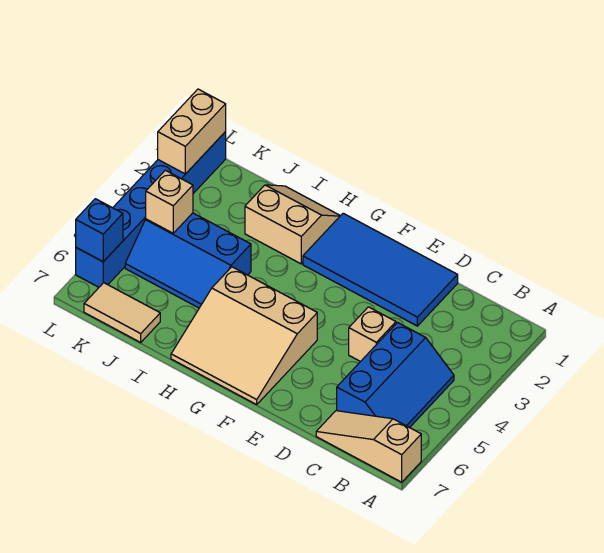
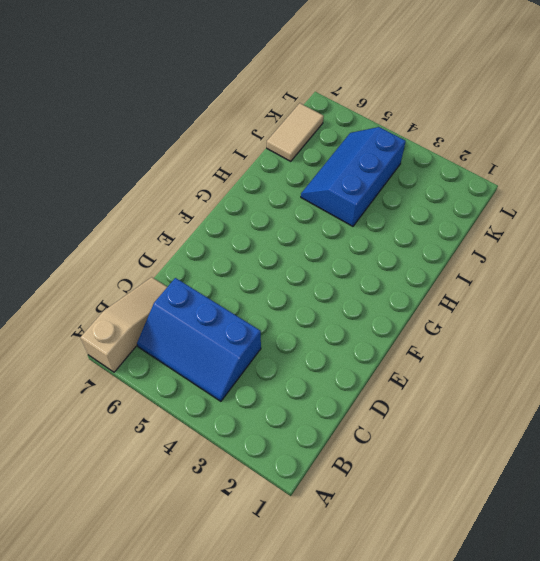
none -> blue 2x4 tile [303,213,458,326]
none -> tan 1x1 brick [349,307,396,362]
none -> tan 3x3 slope [171,267,317,404]

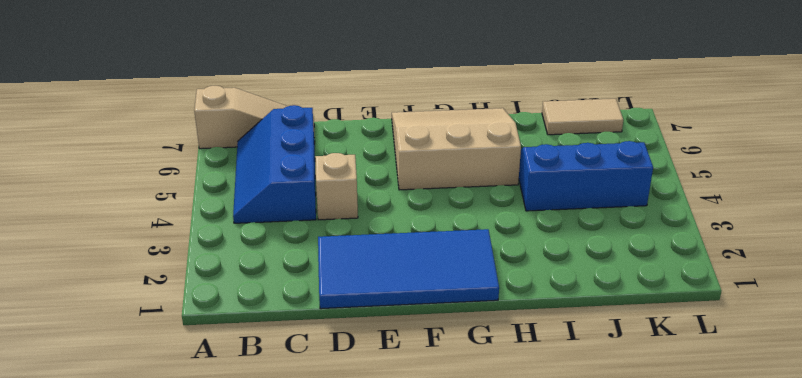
none -> tan 2x2 slope [245,185,340,264]
none -> blue 1x6 brick [76,132,226,287]
none -> tan 1x1 brick [146,170,193,233]

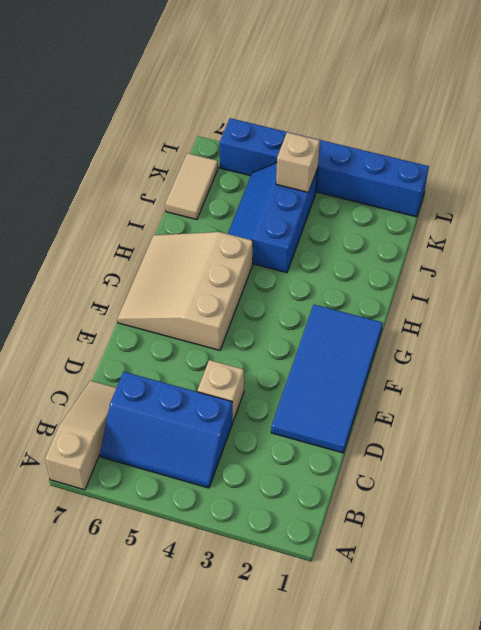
none -> tan 2x2 slope [245,185,340,264]
none -> tan 1x2 brick [158,89,226,174]
none -> blue 1x1 brick [76,199,123,262]

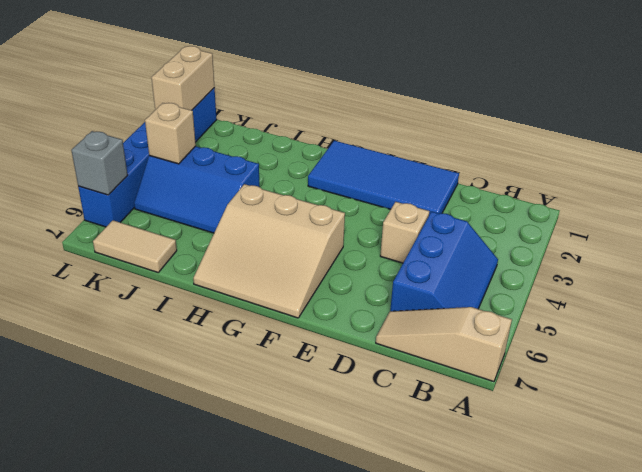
grey 1x1 brick [71,131,128,195] -> blue 1x1 brick [76,199,123,262]
none -> tan 2x2 slope [245,185,340,264]

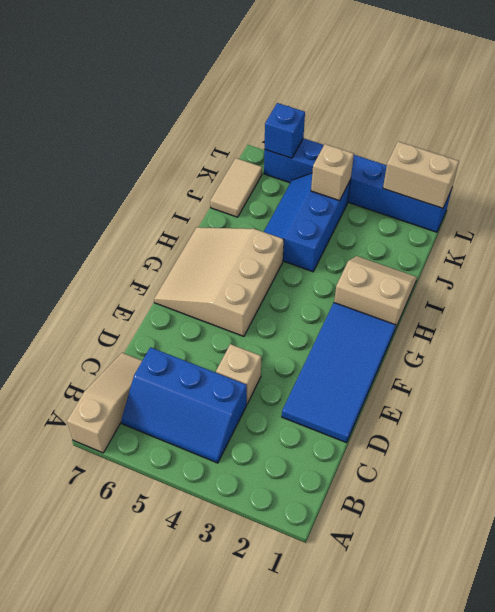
tan 2x2 slope [334,256,417,329] -> tan 2x2 slope turned to [245,185,340,264]

